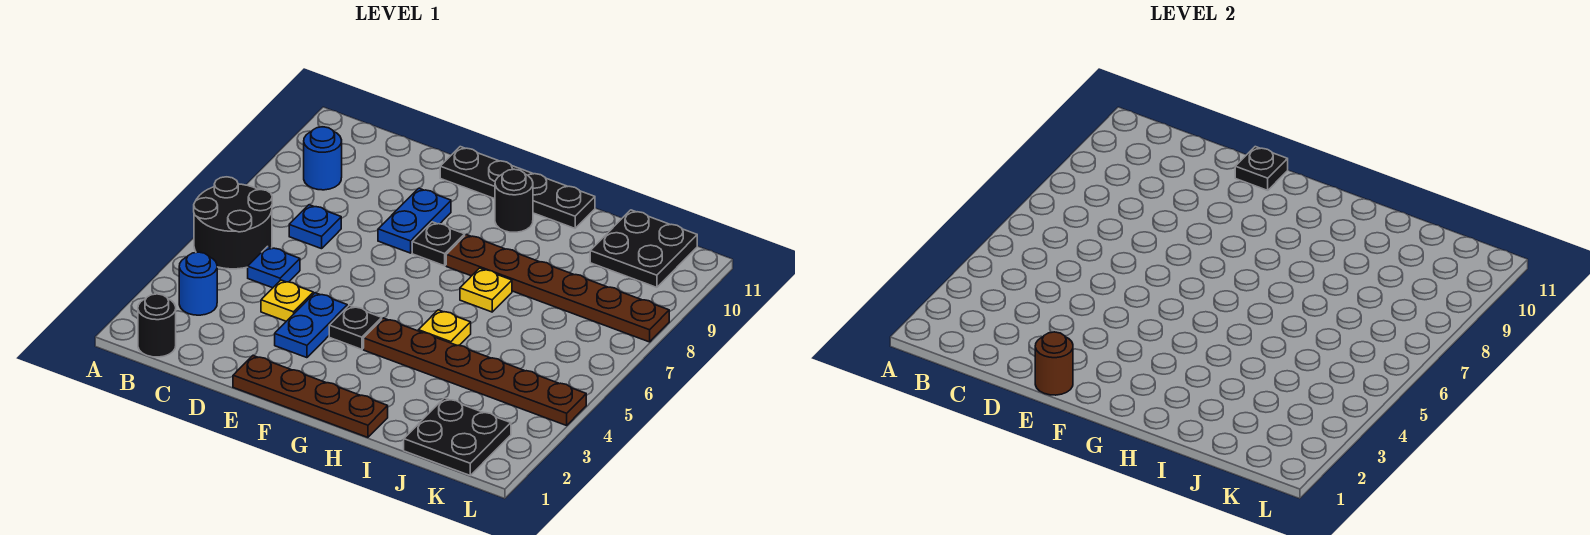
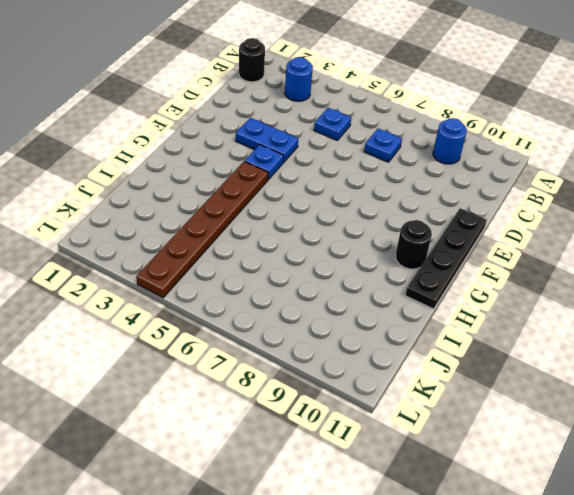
blue 1x1 plate [245,145,284,180] -> black 1x1 plate [329,305,382,349]
none -> black 2x2 round brick [194,177,272,269]
none -> yellow 1x1 plate [261,280,313,321]
none -> brown 1x4 plate [233,355,388,437]

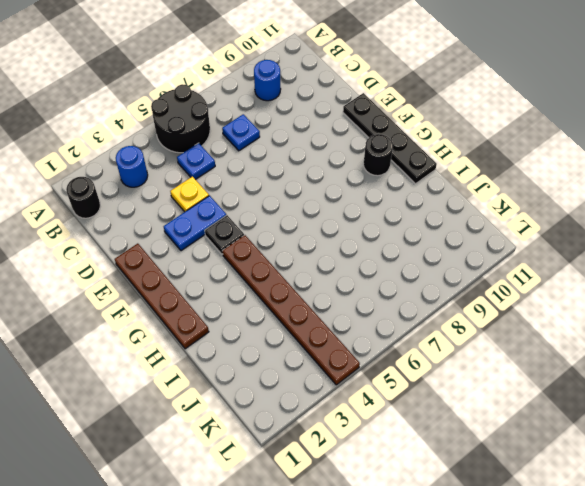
none -> blue 1x2 plate [378,188,451,253]
none -> black 1x1 plate [412,222,465,266]
none -> brown 1x6 plate [446,235,669,342]

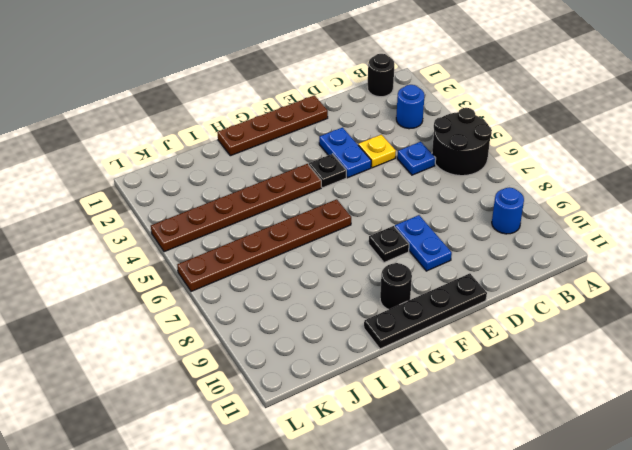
brown 1x6 plate [177,199,351,292] -> brown 1x6 plate moved to [446,235,669,342]
none -> blue 1x1 plate [289,205,341,249]
none -> yellow 1x1 plate [418,310,471,345]
none -> yellow 1x1 plate [460,268,512,312]

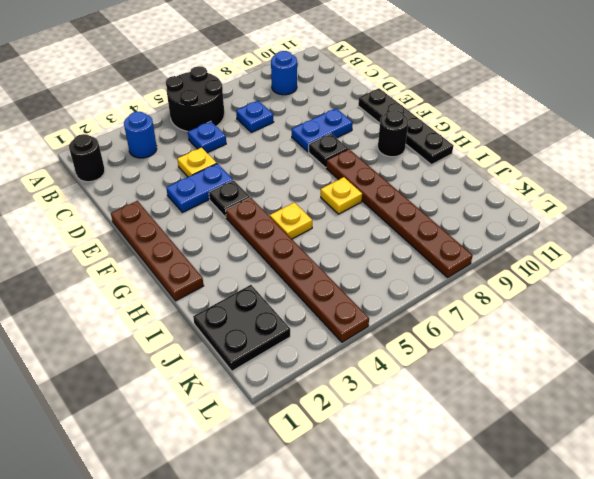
none -> black 2x2 plate [590,210,697,287]
none -> brown 1x1 round brick [1035,332,1073,395]
none -> black 1x1 plate [1235,147,1288,190]

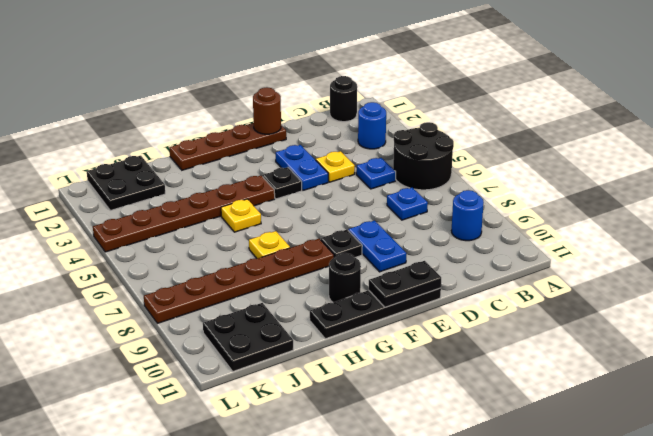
black 1x2 plate [369,261,441,307] -> black 1x1 plate [1235,147,1288,190]

